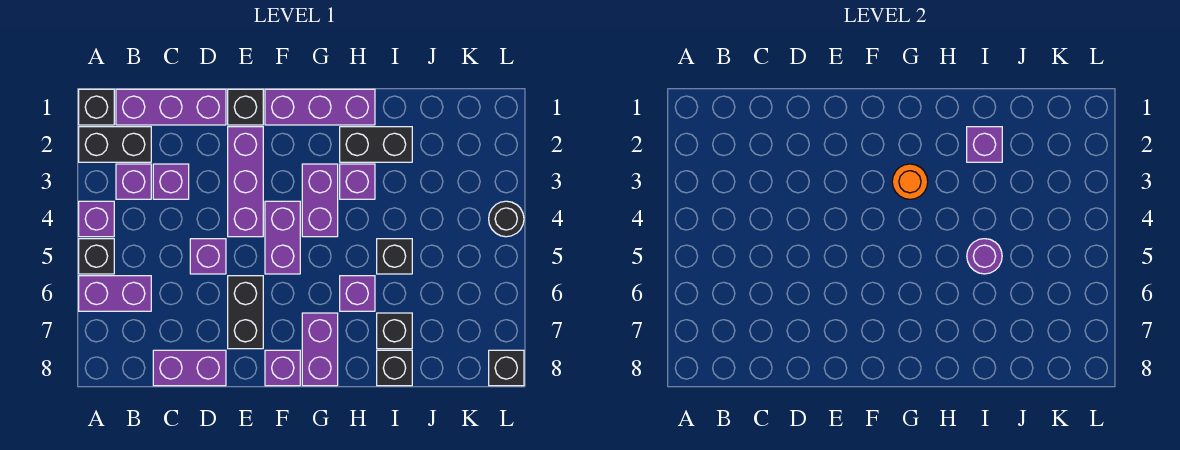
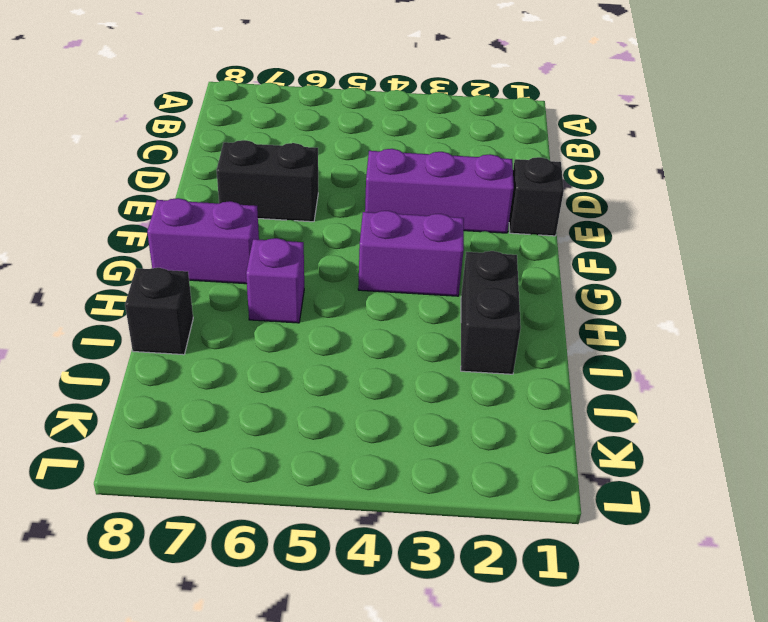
none -> black 1x1 brick [79,89,114,125]
none -> black 1x2 brick [79,127,151,162]
none -> purple 1x1 brick [79,201,114,237]

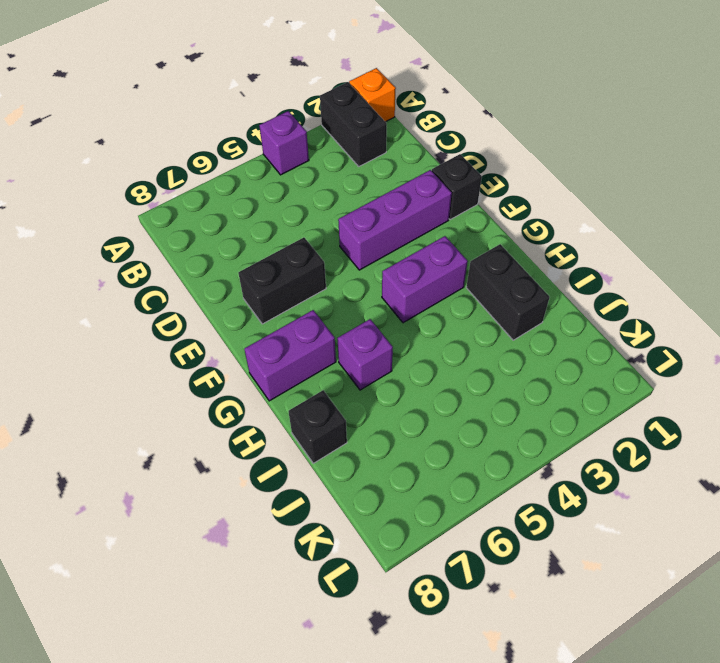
orange 1x1 brick [349,68,396,122] -> black 1x1 brick [79,89,114,125]
none -> black 1x1 brick [79,239,114,274]
none -> purple 1x2 brick [79,276,151,311]
none -> purple 1x3 brick [116,89,226,125]

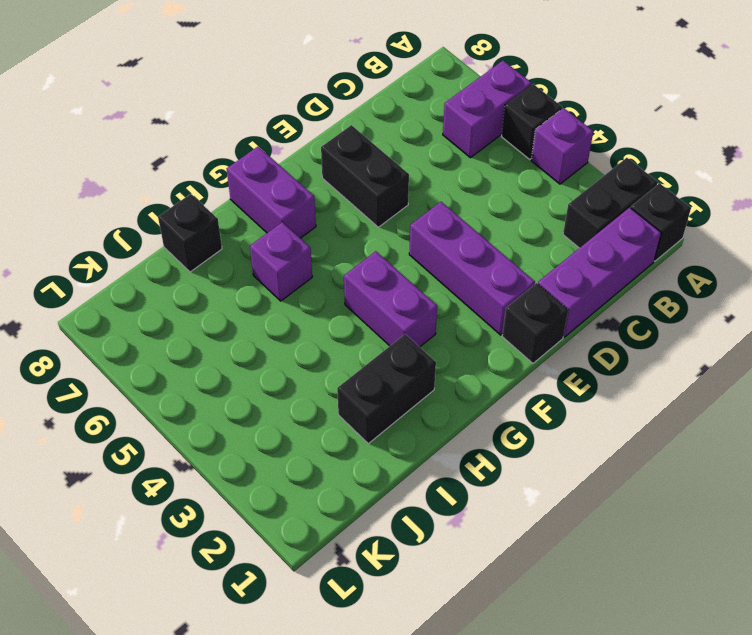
none -> purple 1x1 brick [116,164,151,199]
none -> purple 1x1 brick [153,164,189,199]
none -> purple 1x2 brick [153,350,226,386]

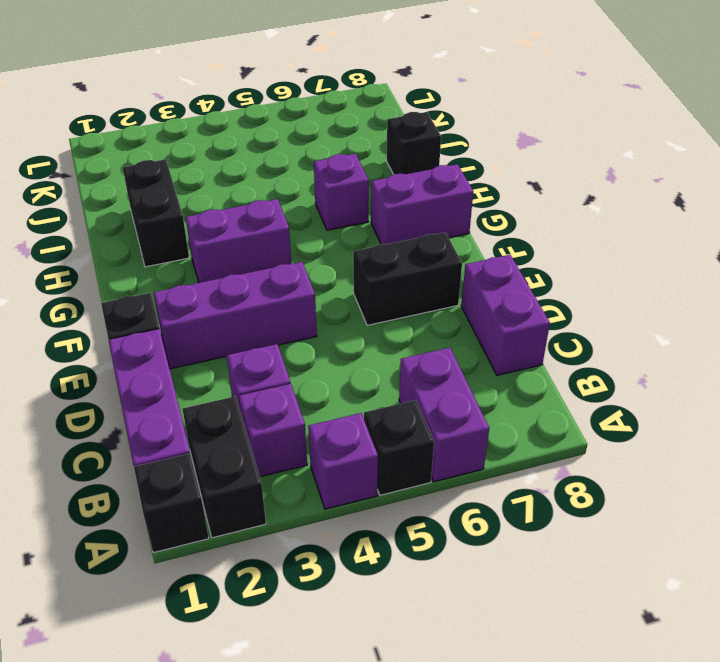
none -> purple 1x1 brick [190,239,226,274]
none -> purple 1x3 brick [265,89,375,125]
none -> purple 1x2 brick [265,201,300,274]

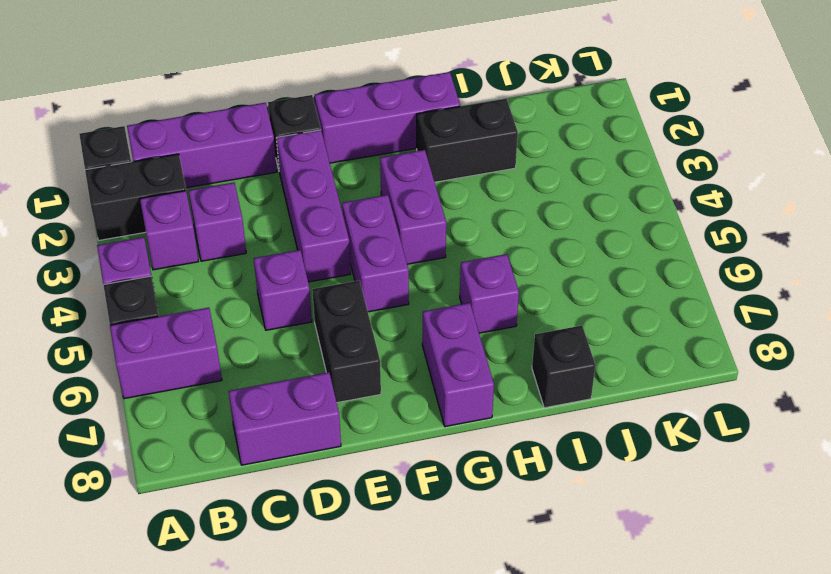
none -> purple 1x1 brick [265,350,300,386]
none -> purple 1x1 brick [340,164,375,199]
none -> black 1x1 brick [377,239,412,274]

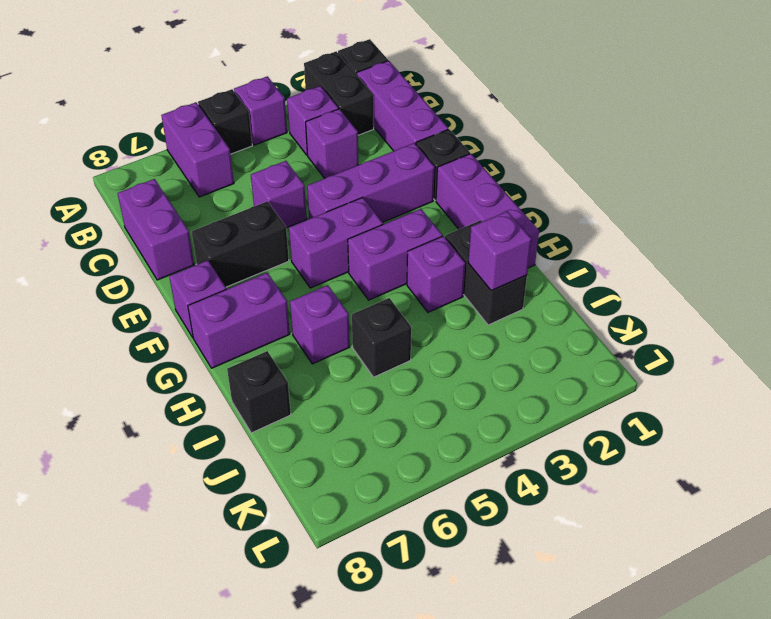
none -> black 1x1 brick [377,313,412,349]
none -> black 1x1 round brick [489,201,524,237]
none -> black 1x1 brick [489,350,524,386]

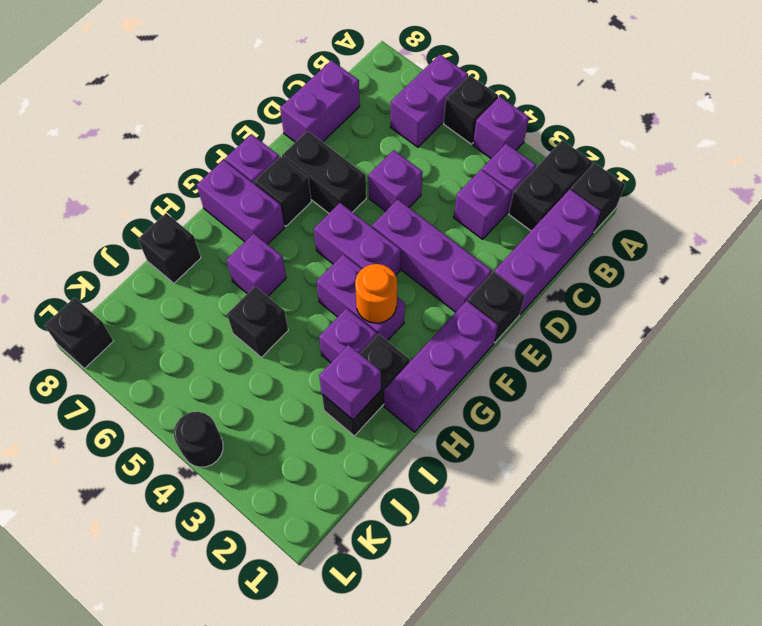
black 1x1 brick [254,157,311,226] -> black 1x1 brick moved to [377,313,412,349]
none -> purple 1x1 round brick [967,239,1002,274]

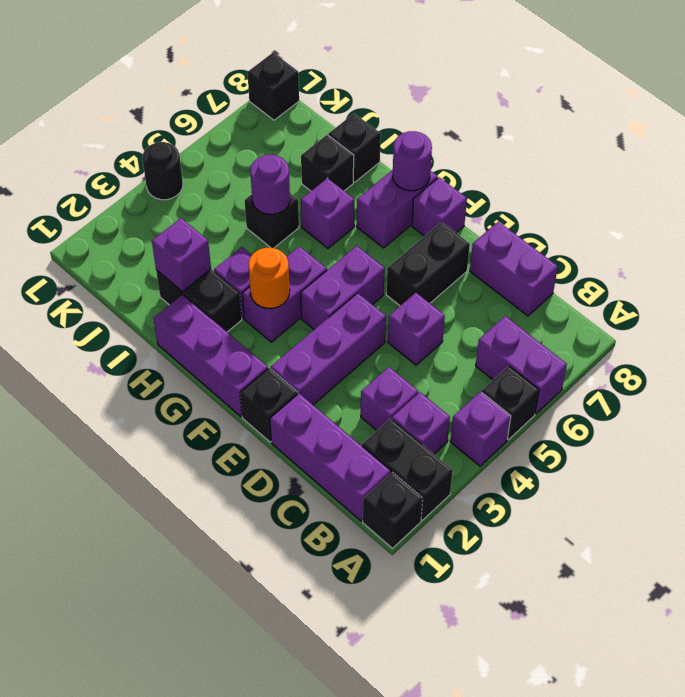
purple 1x1 round brick [393,131,432,191] -> none

